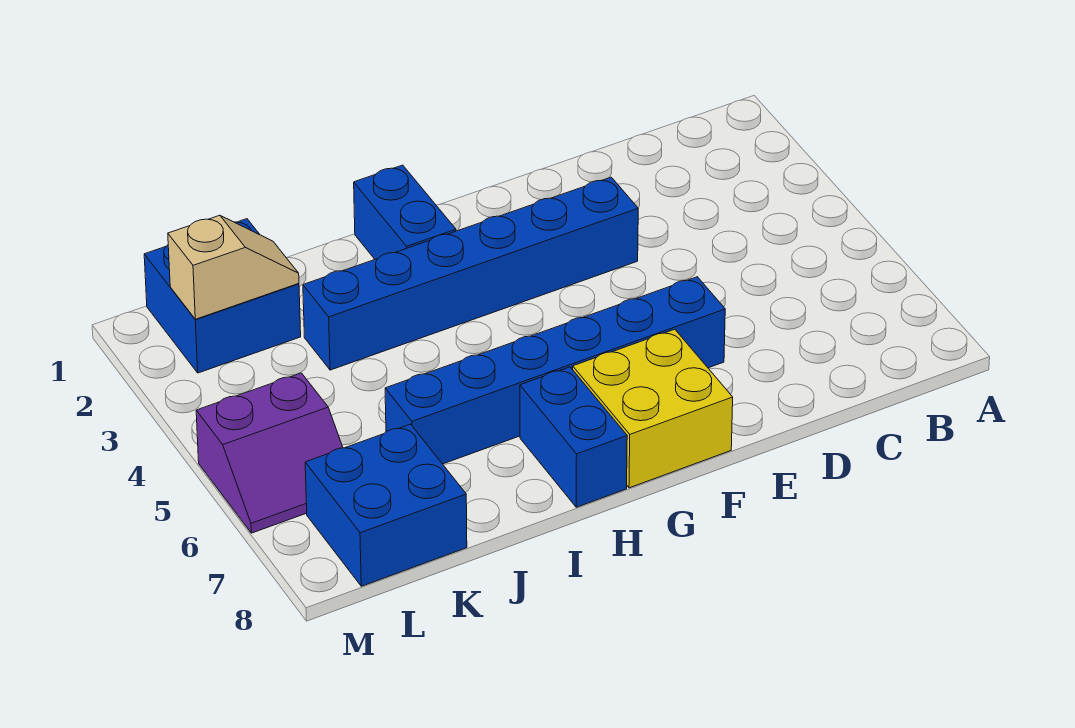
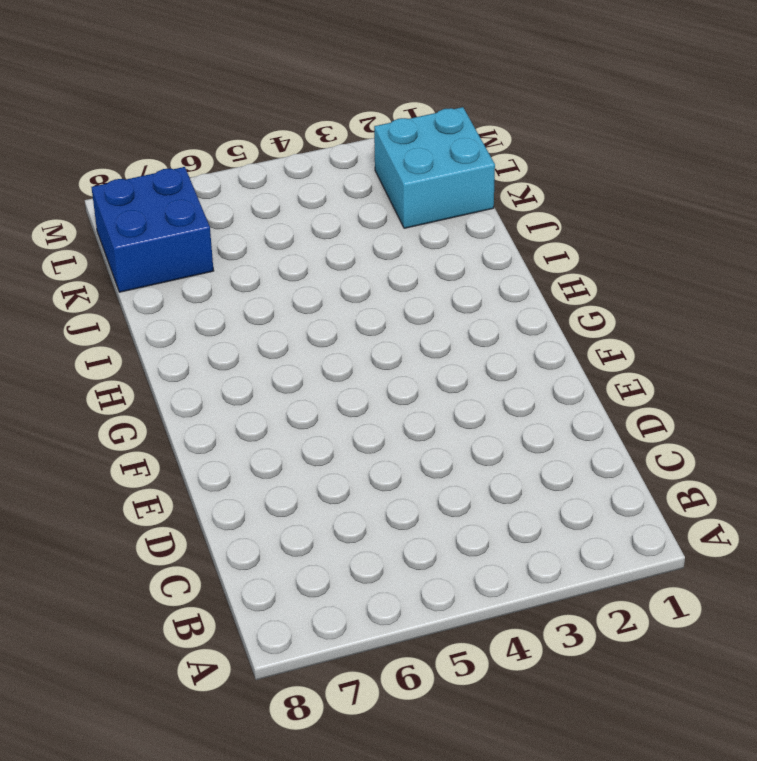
cyan 2x2 brick [374,107,495,228] -> blue 2x2 brick [144,219,301,373]
none -> blue 1x6 brick [303,177,638,370]
none -> blue 1x6 brick [385,277,725,464]

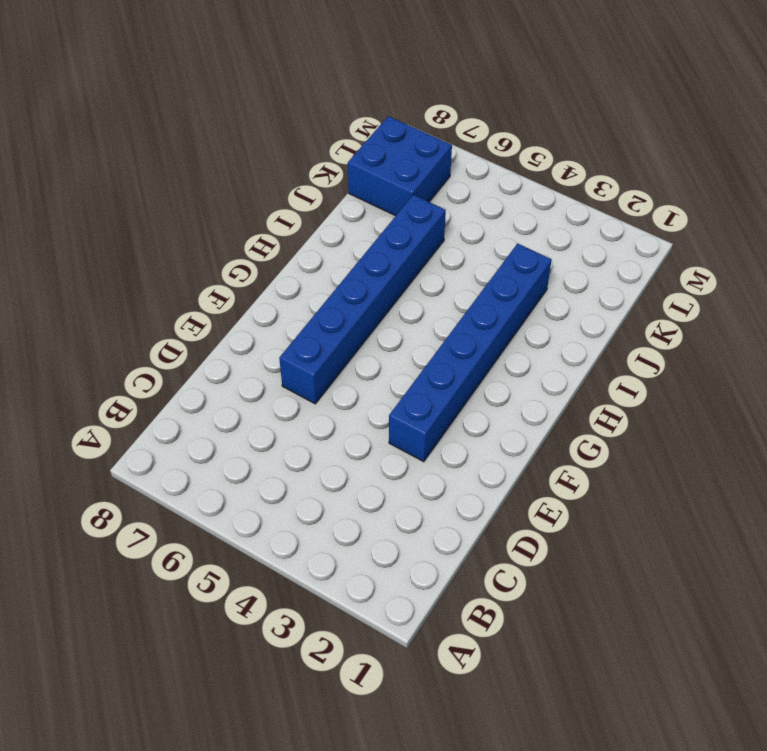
none -> yellow 2x2 brick [573,329,733,488]
none -> blue 1x2 brick [354,165,456,259]

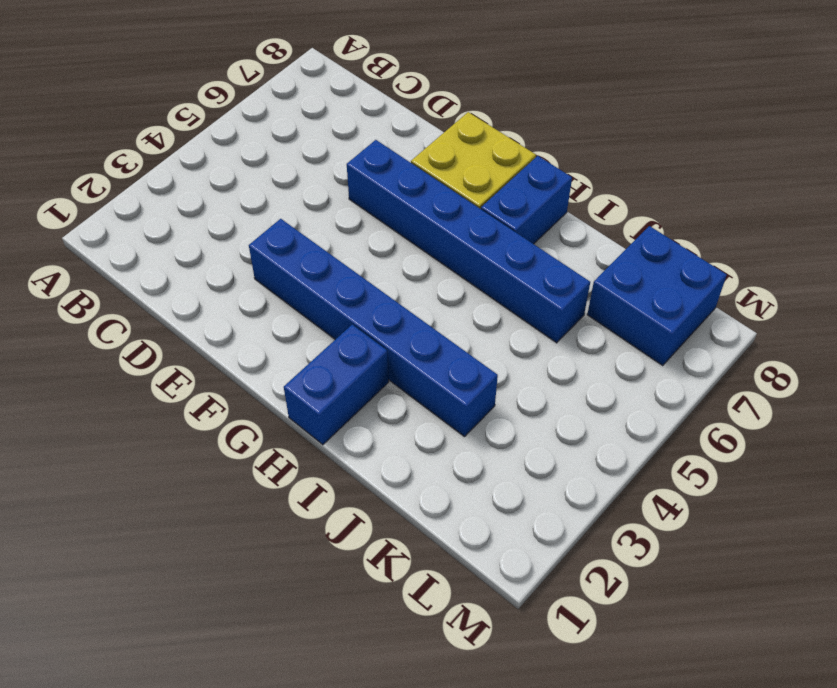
none -> blue 2x2 brick [144,219,301,373]
none -> purple 2x2 slope [196,373,343,533]

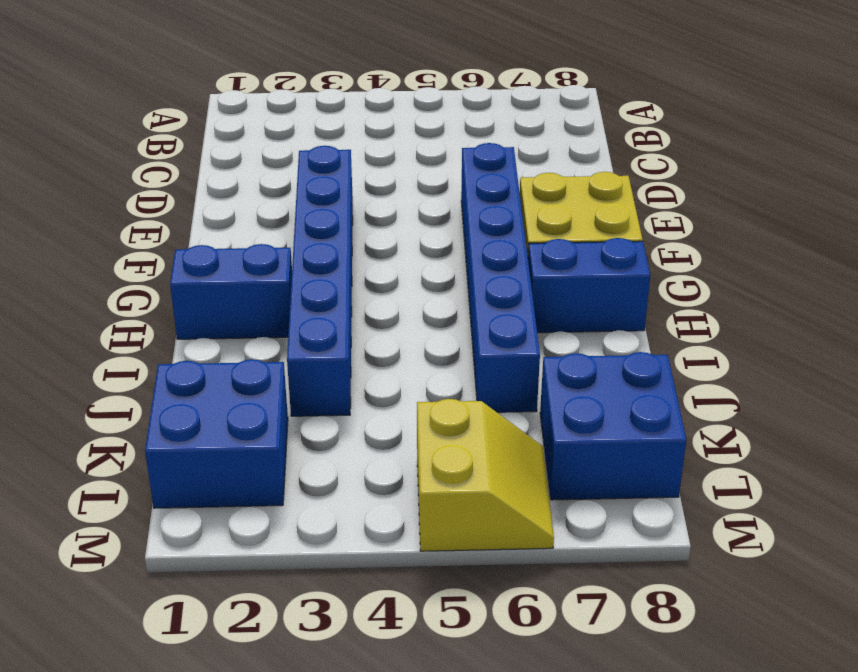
yellow 2x2 slope [417,399,554,551] -> purple 2x2 slope [196,373,343,533]
none -> tan 1x2 slope [168,215,299,319]

